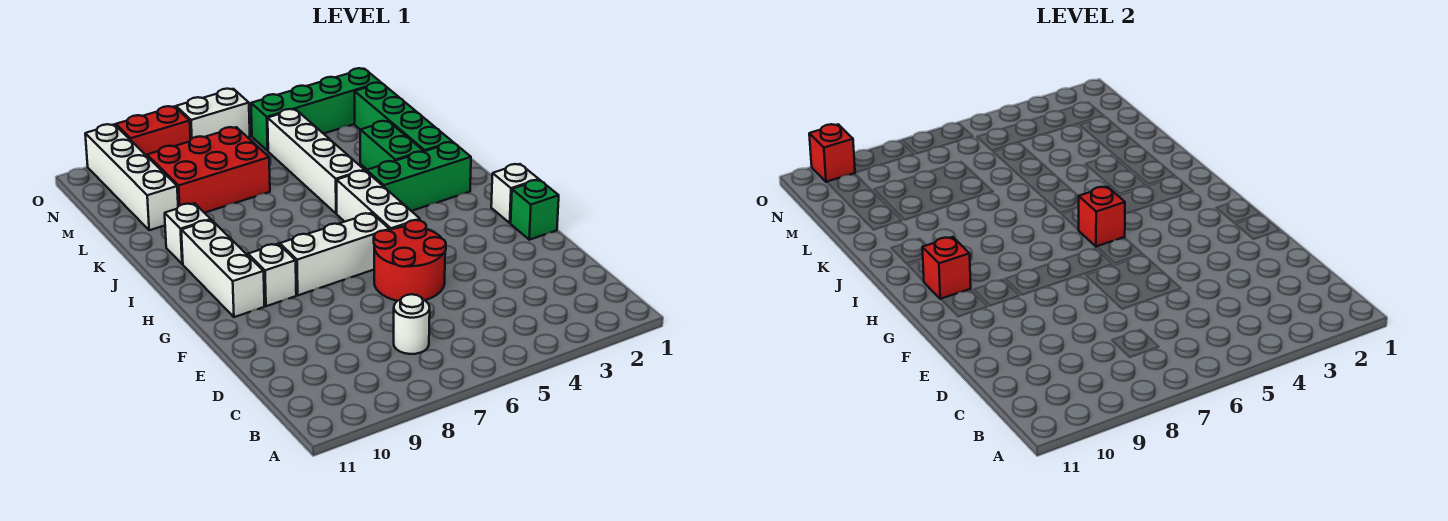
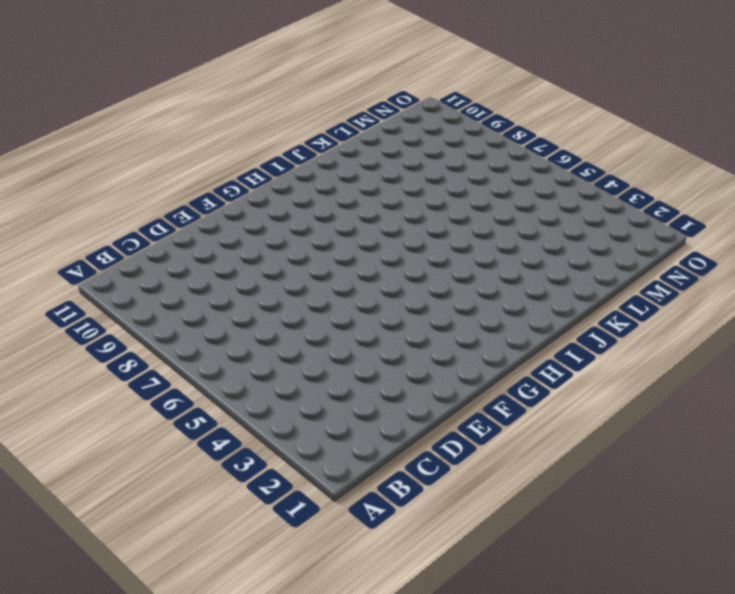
none -> white 1x1 round brick [394,294,430,354]
none -> red 2x2 round brick [374,220,446,301]
none -> green 1x1 brick [511,180,559,240]

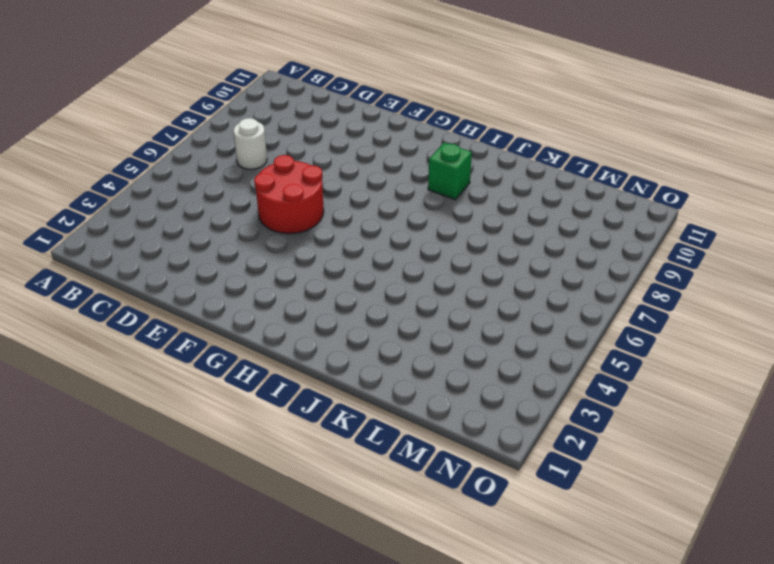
green 1x1 brick [428,143,472,199] -> green 1x1 brick moved to [511,180,559,240]
none -> white 1x1 brick [491,164,539,223]
none -> white 1x3 brick [337,171,420,230]
none -> white 1x3 brick [280,213,389,295]

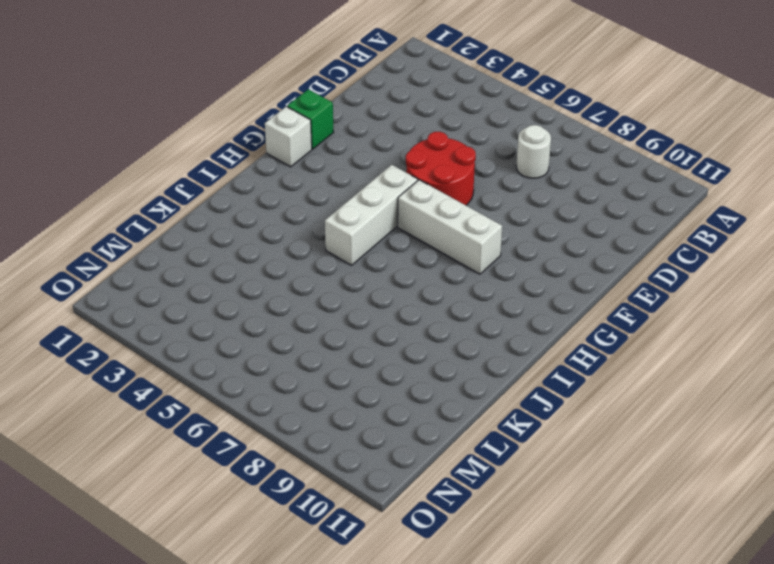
none -> white 1x1 brick [248,244,296,306]
none -> white 1x3 brick [181,220,264,317]
none -> green 1x3 brick [367,142,471,211]

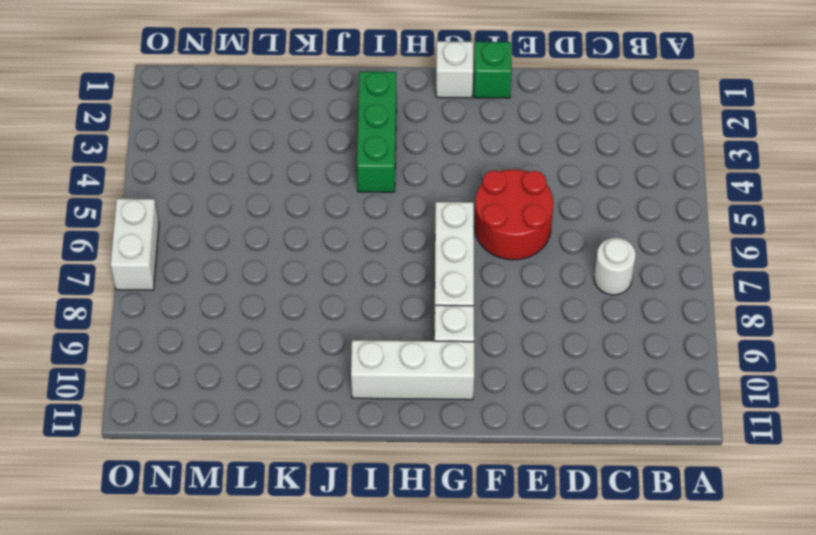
none -> white 1x3 brick [337,171,420,230]
none -> green 1x4 brick [355,83,452,152]
none -> green 1x2 brick [360,121,423,170]

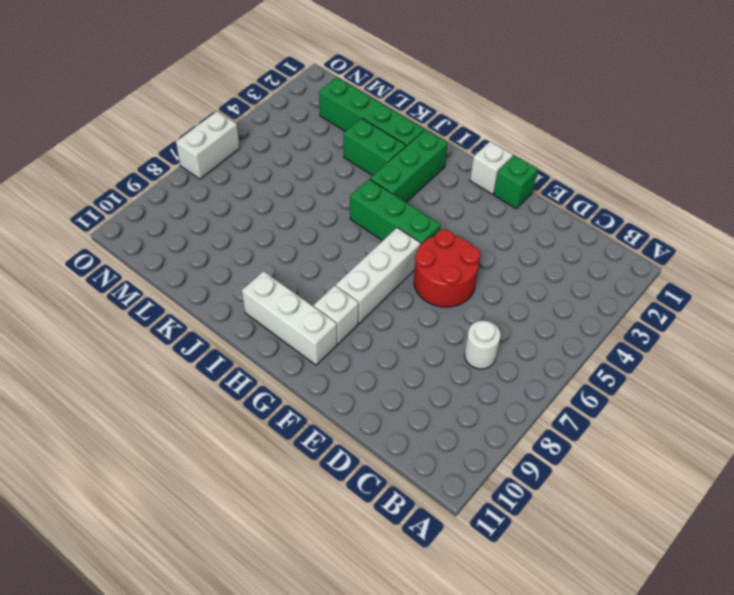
green 1x3 brick [350,179,440,244] -> white 1x3 brick [337,171,420,230]
none -> white 1x4 brick [268,109,364,214]
none -> white 1x1 brick [165,203,211,264]
none -> red 2x3 brick [147,127,270,213]

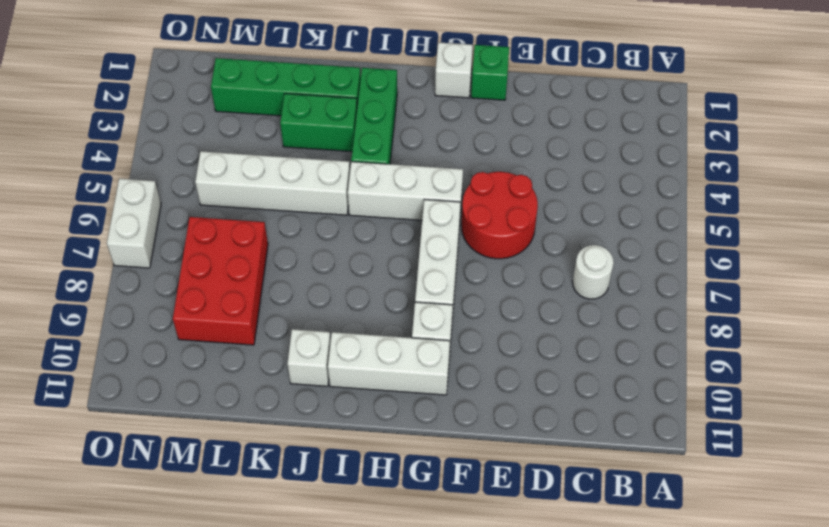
none -> white 1x4 brick [85,124,178,230]
none -> green 1x4 brick [251,68,381,151]
none -> red 1x2 brick [116,106,190,156]

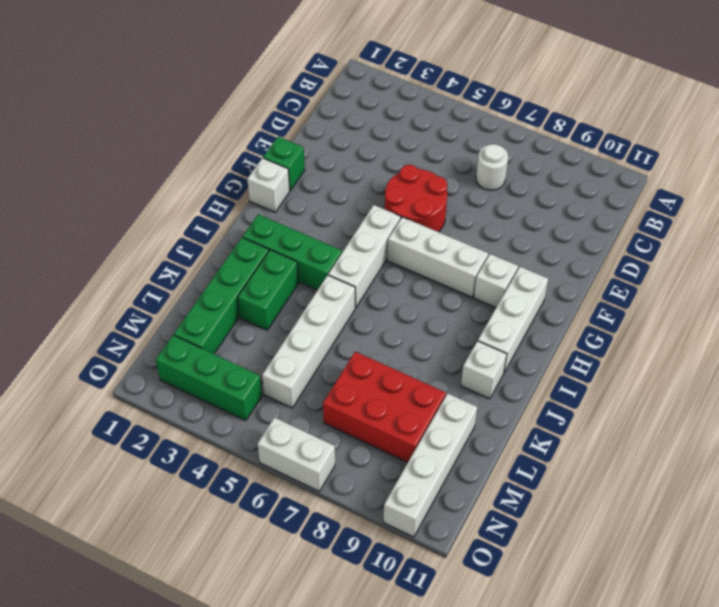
green 1x3 brick [156,335,262,421] -> green 1x4 brick [251,68,381,151]
none -> red 1x2 brick [116,106,190,156]
none -> red 1x1 brick [1079,187,1125,247]
none -> red 1x1 brick [922,237,971,299]

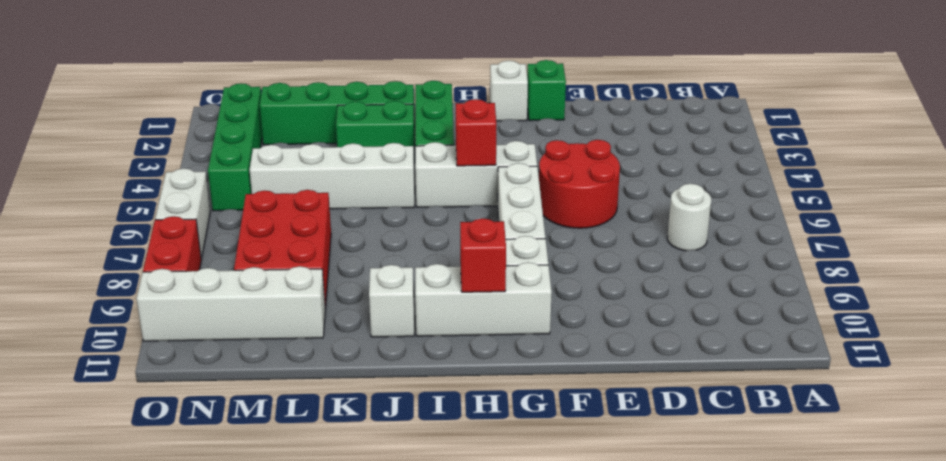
none -> red 1x1 brick [809,124,855,182]

